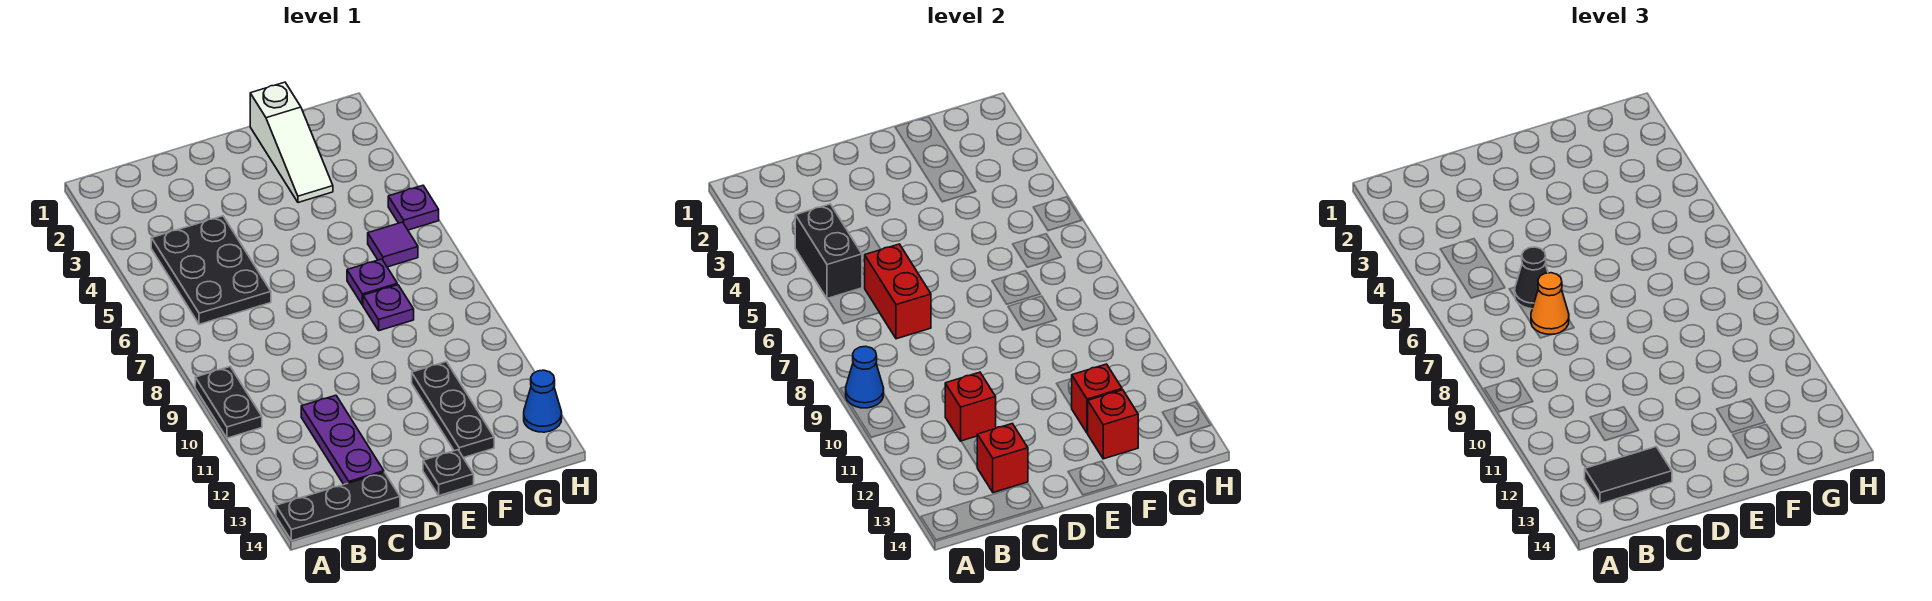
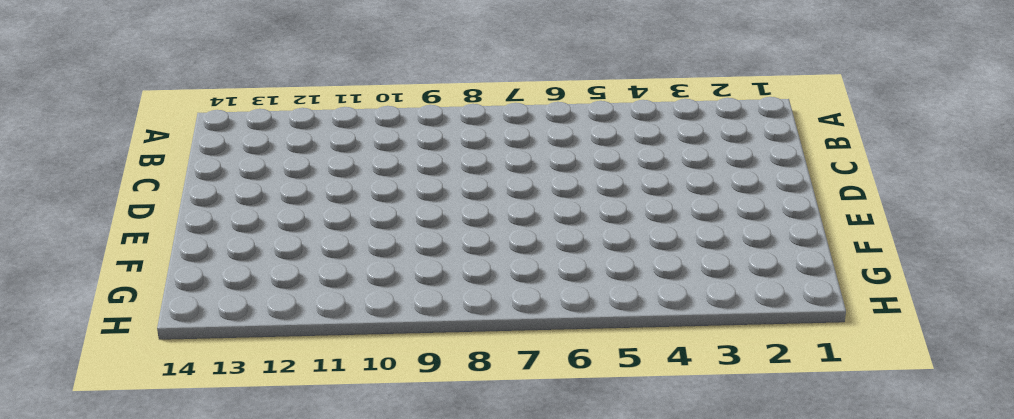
none -> black 1x2 plate [195,367,262,438]
none -> black 1x3 plate [276,472,400,541]
none -> black 2x3 plate [151,216,271,324]

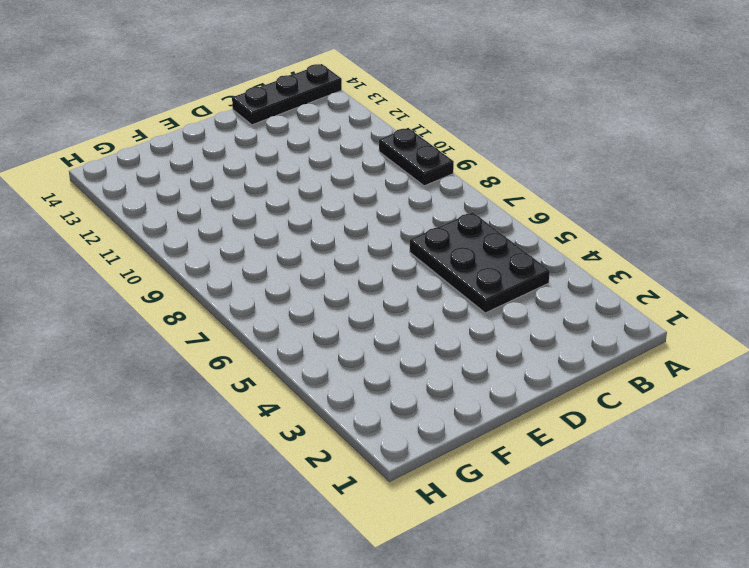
none -> purple 1x3 plate [301,395,384,484]
none -> black 1x1 plate [423,450,474,496]
none -> white 1x3 slope [250,82,333,203]

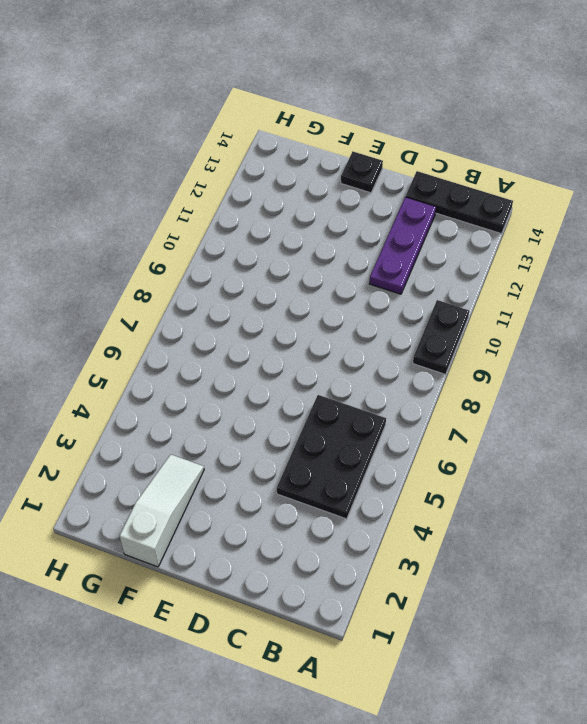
none -> purple 1x1 plate [347,259,397,305]
none -> purple 1x1 plate [363,285,414,331]
none -> black 1x3 plate [412,362,494,458]

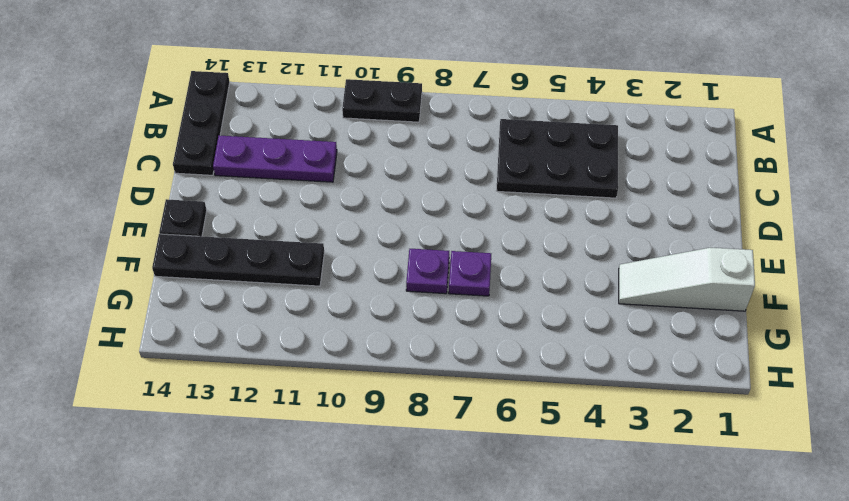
black 1x4 plate [152,234,324,286] -> black 1x3 plate [412,362,494,458]
none -> purple 1x1 tile [368,222,418,267]
none -> purple 1x1 plate [388,185,439,230]
none -> blue 1x1 cone [524,370,562,432]

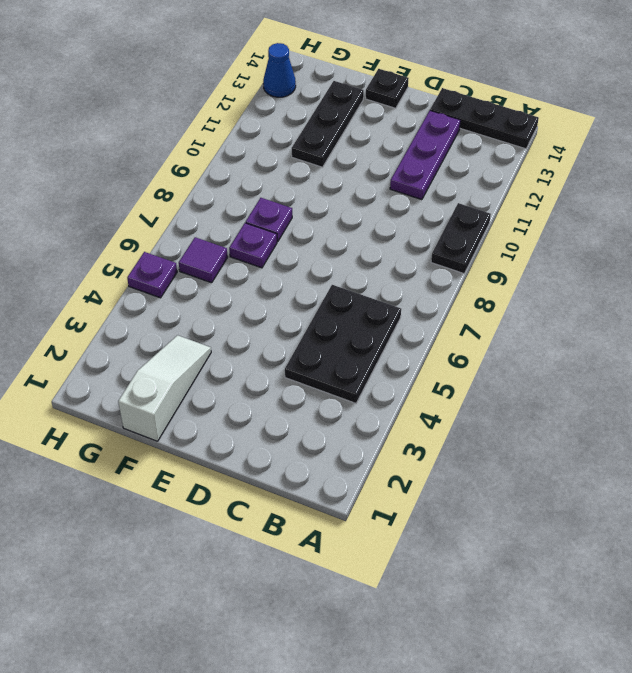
none -> blue 1x1 cone [845,346,884,408]
none -> black 1x2 brick [795,204,862,299]
none -> red 1x2 brick [865,244,931,339]

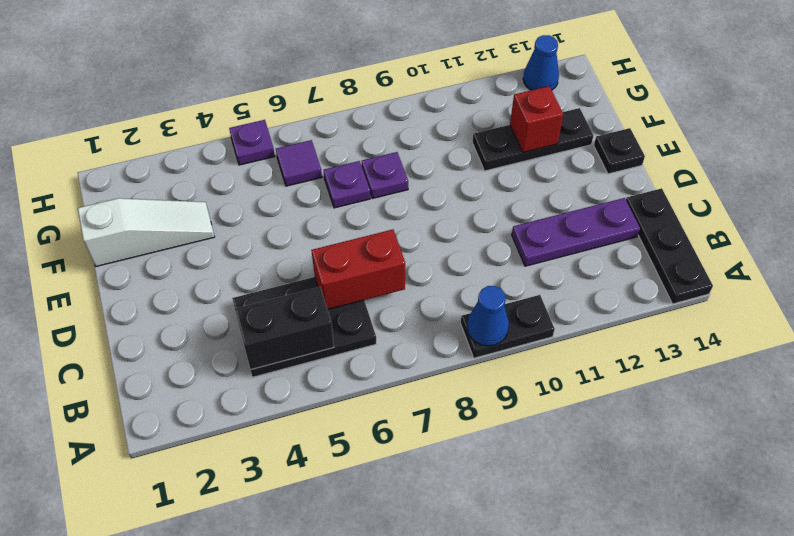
none -> red 1x1 brick [945,372,996,441]
none -> red 1x1 brick [977,424,1028,493]
none -> red 1x1 brick [1088,390,1138,459]

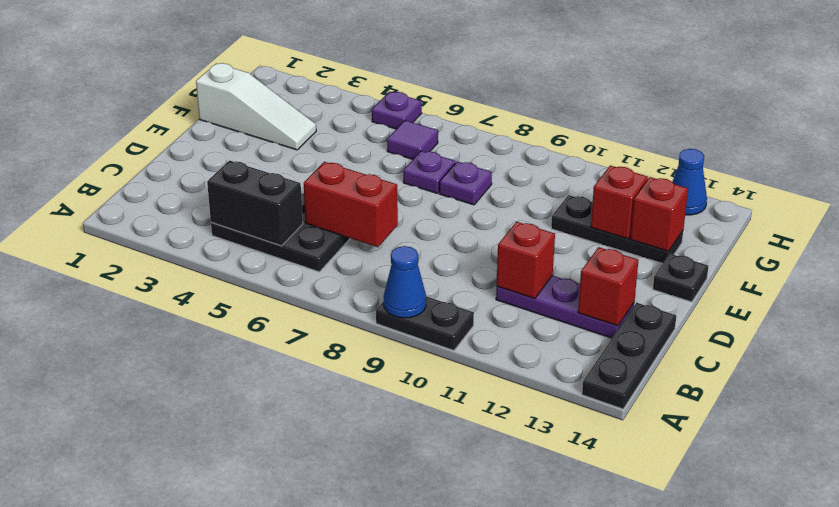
none -> black 1x2 tile [1585,447,1672,504]
none -> black 1x1 cone [1515,247,1548,309]
none -> orange 1x1 cone [1531,273,1569,334]

